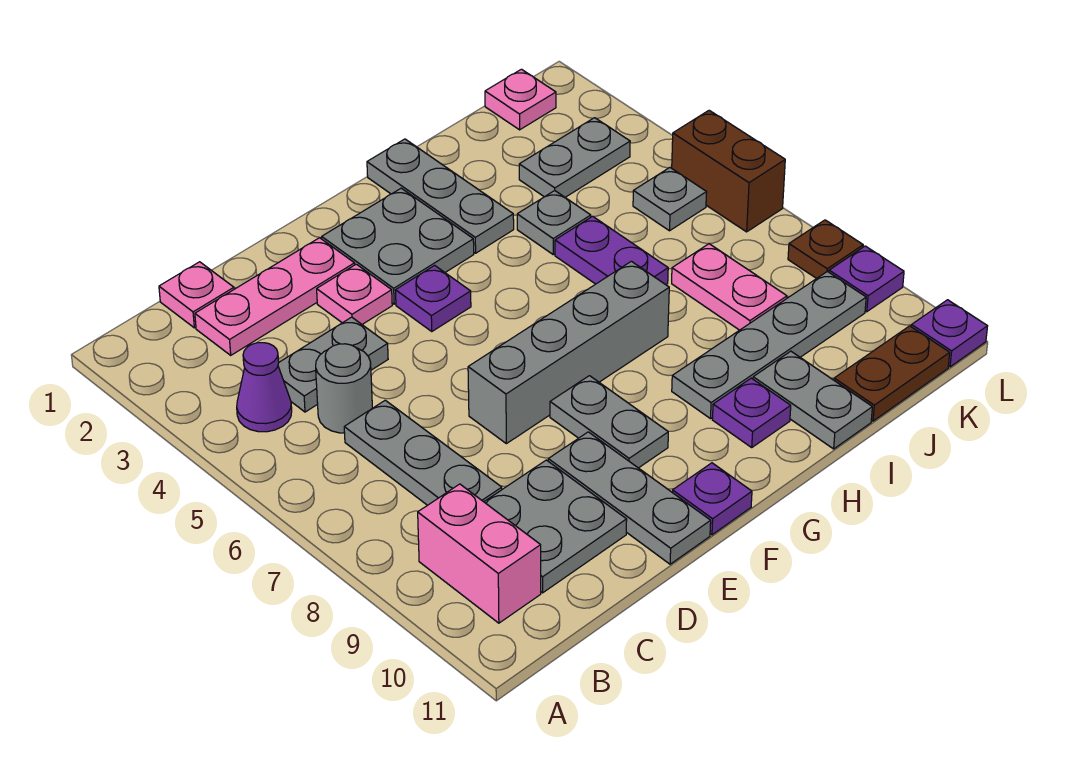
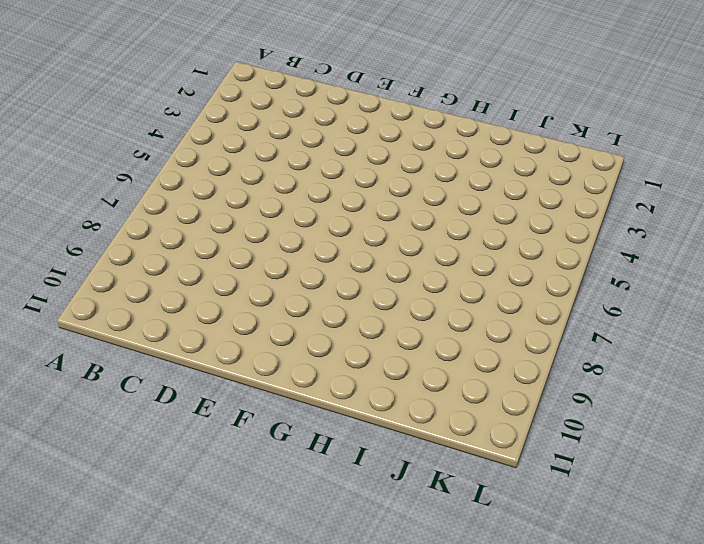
none -> purple 1x1 cone [237,343,292,432]
none -> pink 1x2 brick [418,484,541,623]
none -> pink 1x1 plate [159,262,234,328]
none -> pink 1x3 plate [195,238,355,355]

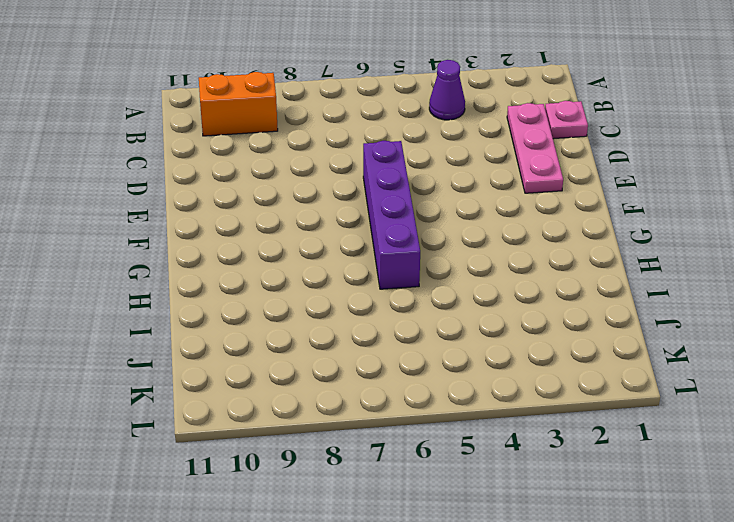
orange 1x2 brick [199,72,278,136] -> pink 1x2 brick [418,484,541,623]
purple 1x4 brick [363,141,420,289] -> none
none -> grey 1x2 plate [278,317,388,412]
none -> grey 1x1 round brick [316,344,372,433]
none -> grey 1x3 plate [344,400,502,505]
none -> grey 2x2 plate [484,460,627,593]

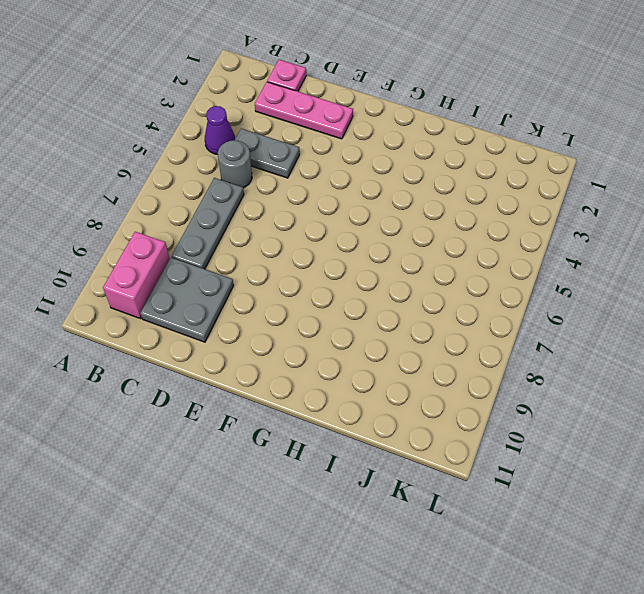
none -> pink 1x1 plate [317,264,392,324]
none -> grey 1x4 brick [468,261,669,444]
none -> grey 1x3 plate [548,432,711,564]
none -> grey 2x2 plate [322,188,474,304]

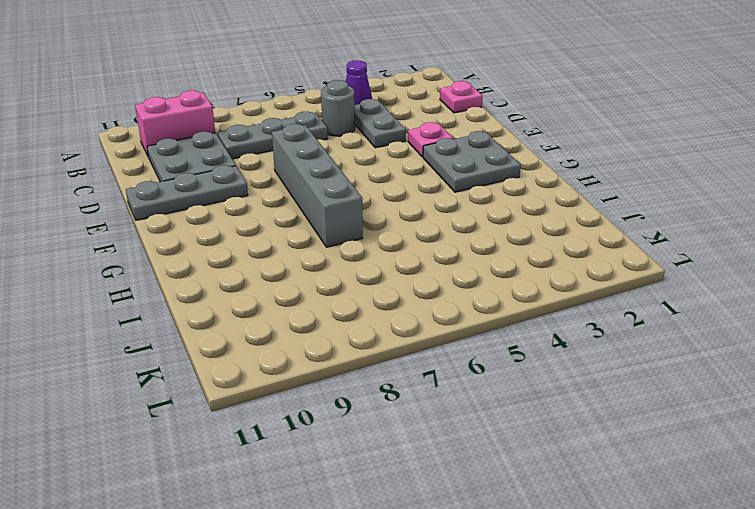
none -> pink 1x3 plate [195,238,355,355]
none -> purple 1x1 plate [395,265,471,331]
none -> grey 1x2 plate [550,376,668,468]
none -> purple 1x1 plate [672,463,752,535]

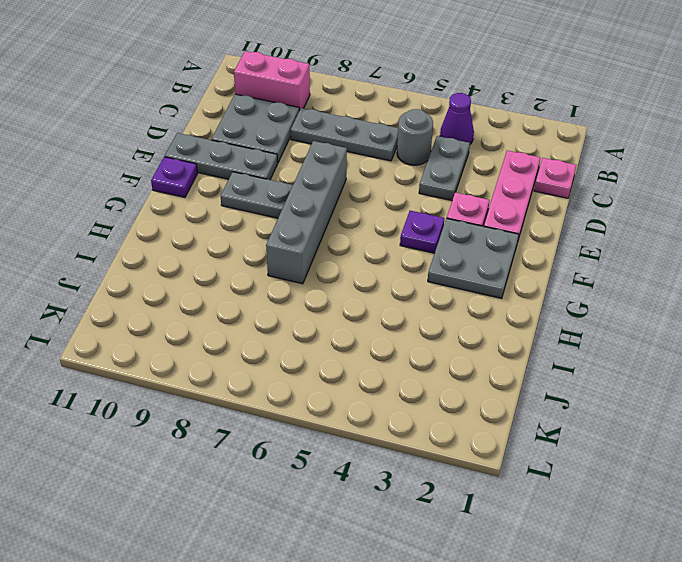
none -> grey 1x3 plate [367,139,514,253]
none -> grey 1x4 plate [672,272,866,419]
none -> purple 1x1 plate [712,378,791,447]
none -> grey 1x1 plate [517,191,591,254]

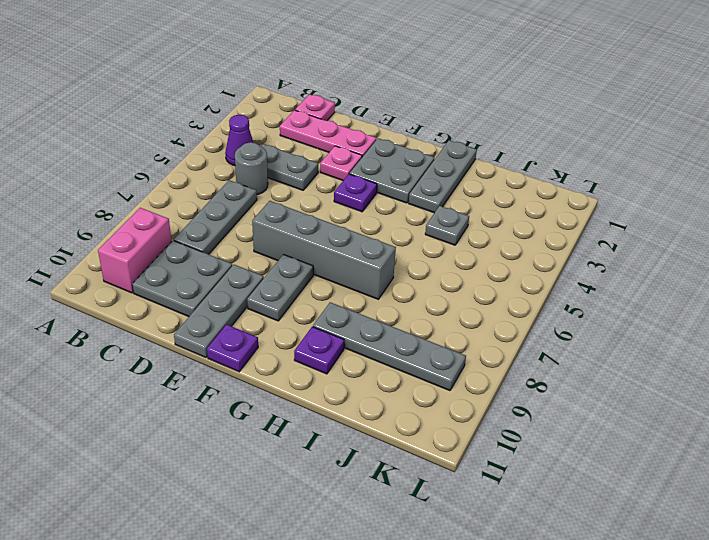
none -> purple 1x2 plate [555,216,668,285]
none -> grey 1x2 plate [753,351,872,449]
none -> grey 1x2 plate [519,118,630,197]
none -> pink 1x2 plate [672,244,787,330]

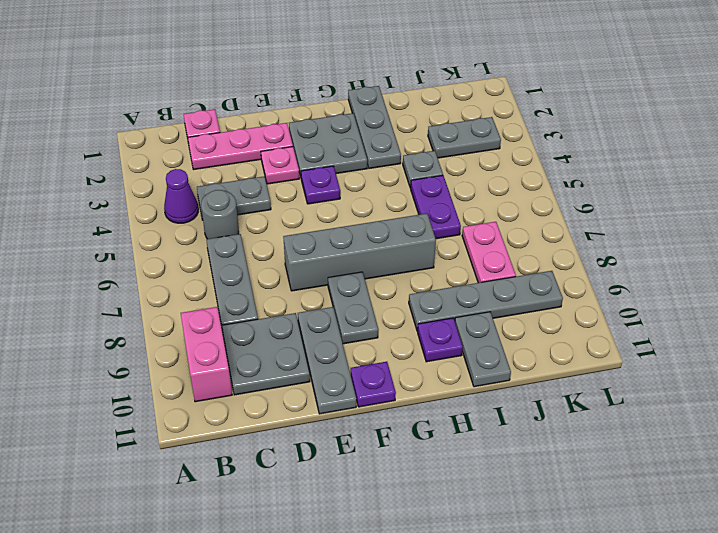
none -> brown 1x2 plate [834,326,950,421]
none -> pink 1x1 plate [485,69,556,130]
none -> grey 1x1 plate [633,168,707,231]
none -> brown 1x2 brick [672,110,785,232]

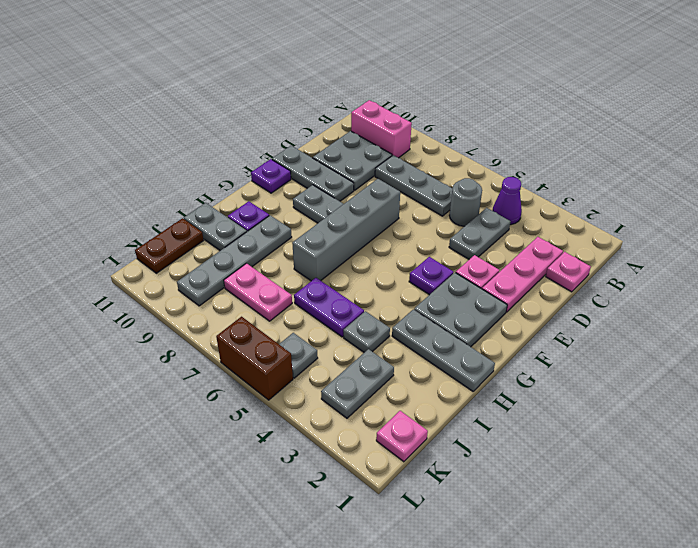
none -> brown 1x1 plate [788,220,863,278]
none -> purple 1x1 plate [829,246,904,312]
none -> purple 1x1 plate [911,300,988,367]

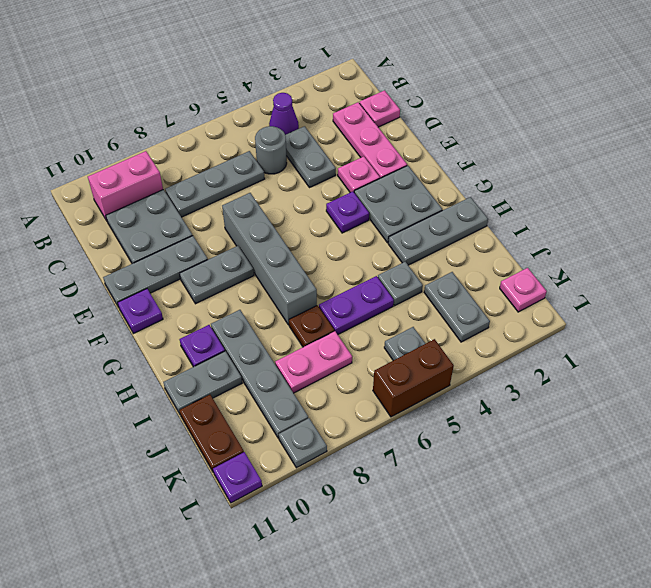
brown 1x1 plate [289,305,334,347] -> brown 1x1 plate moved to [788,220,863,278]
grey 1x1 plate [279,418,327,468] -> purple 1x1 plate [829,246,904,312]

